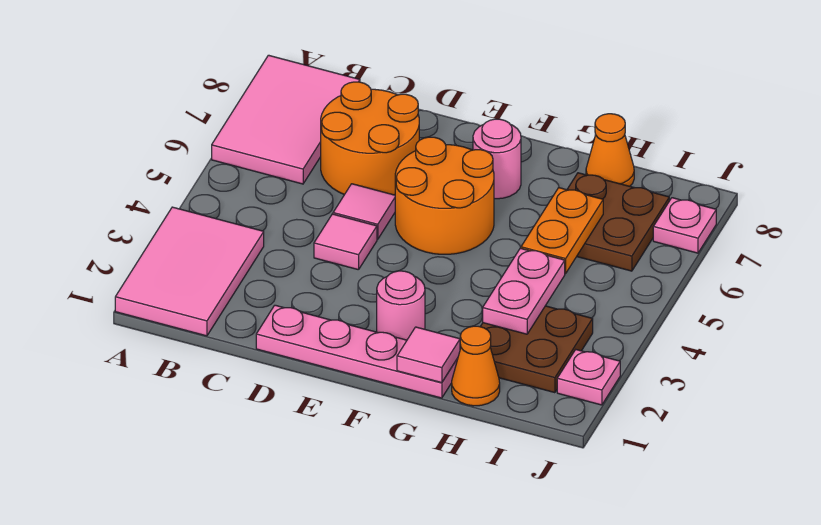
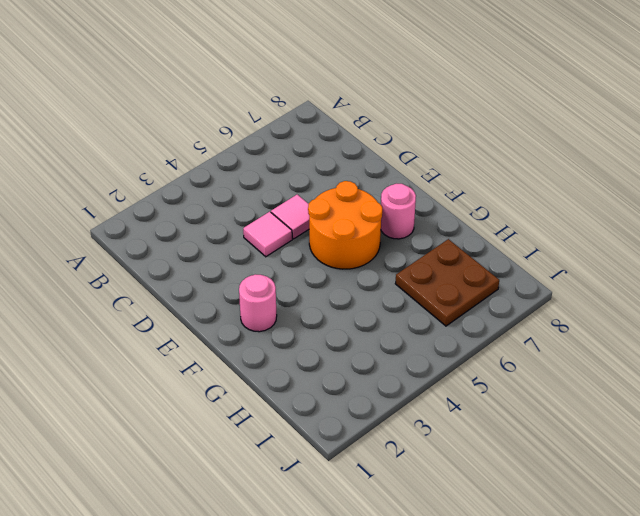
none -> pink 2x3 tile [115,207,264,336]
none -> pink 2x3 tile [212,55,360,184]
none -> orange 2x2 round brick [321,82,419,195]

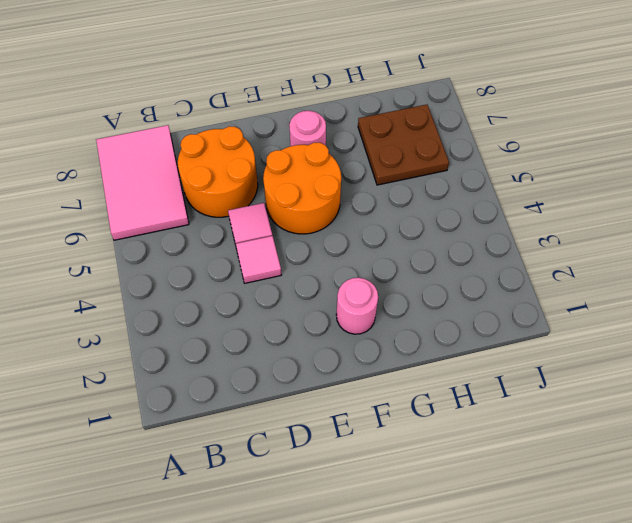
none -> pink 2x3 tile [115,207,264,336]
none -> pink 1x4 plate [256,305,458,398]
none -> orange 1x1 cone [452,326,500,406]

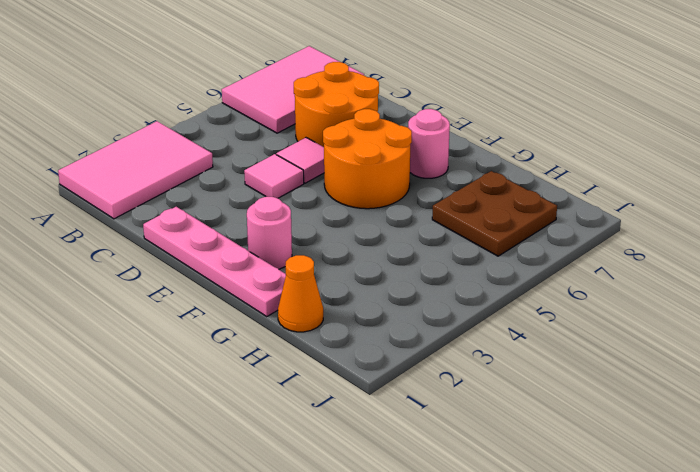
none -> brown 2x2 plate [480,306,593,393]
none -> orange 1x1 cone [586,114,634,186]
none -> pink 1x1 plate [557,350,620,405]

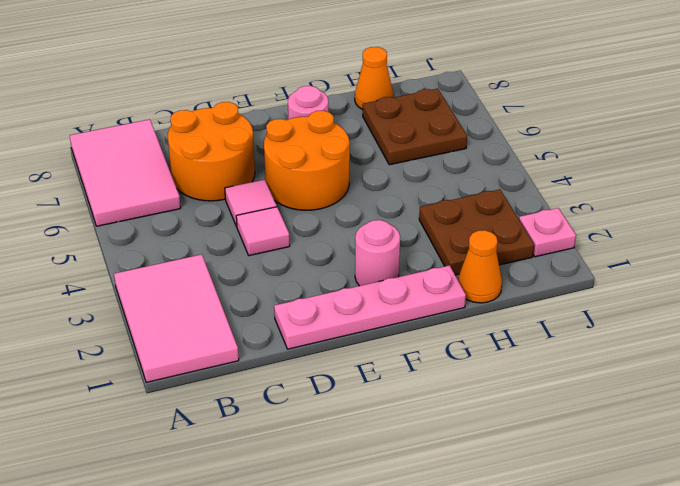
none -> pink 1x1 plate [653,198,716,253]
none -> pink 1x1 tile [397,327,460,383]
none -> pink 1x2 plate [483,248,565,334]

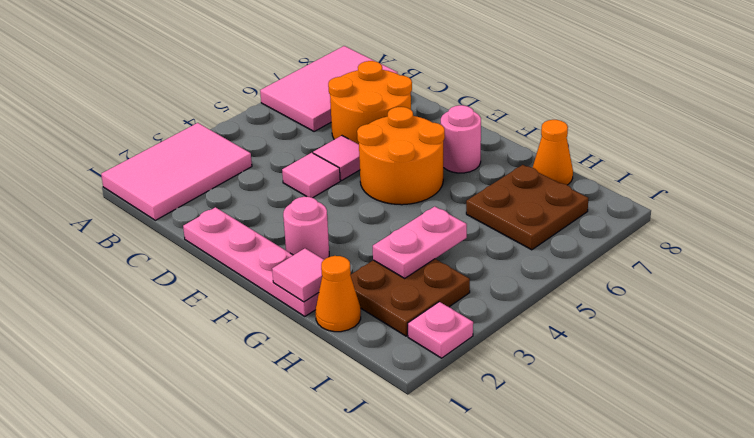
none -> pink 1x1 plate [653,198,716,253]
none -> orange 1x2 plate [521,188,603,274]

